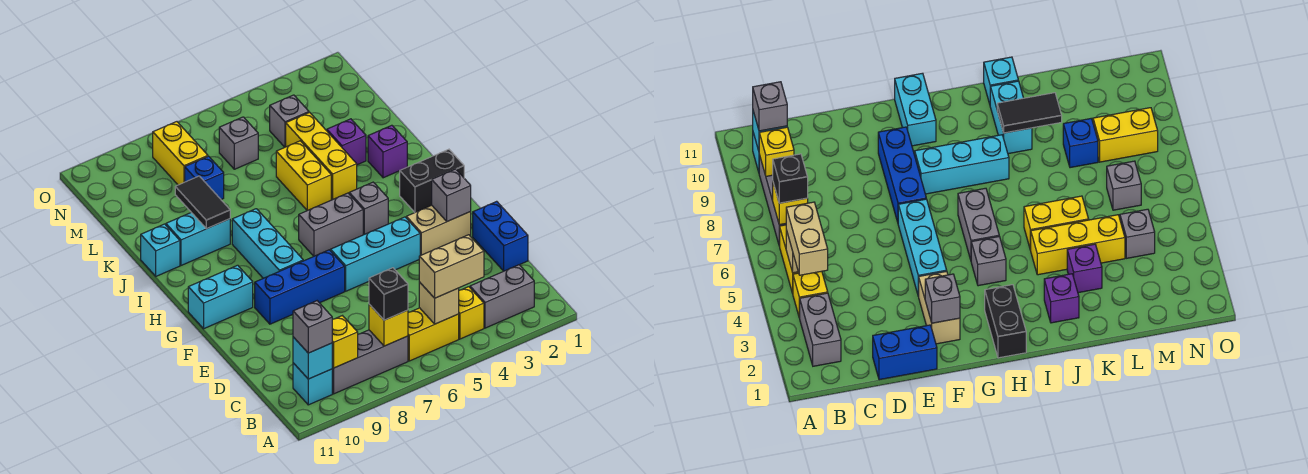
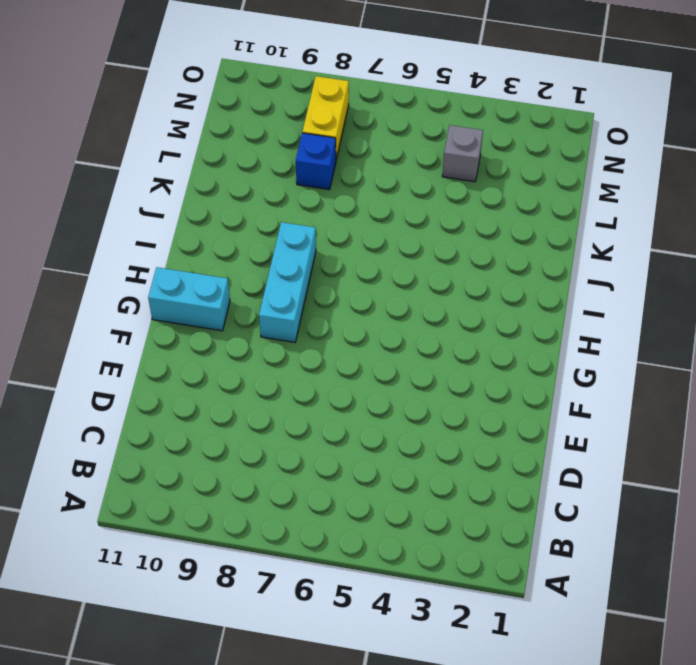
none -> grey 1x2 brick [470,265,534,328]
none -> yellow 1x1 brick [459,287,484,339]
none -> yellow 1x2 brick [408,308,459,361]
none -> grey 1x3 brick [332,330,408,394]

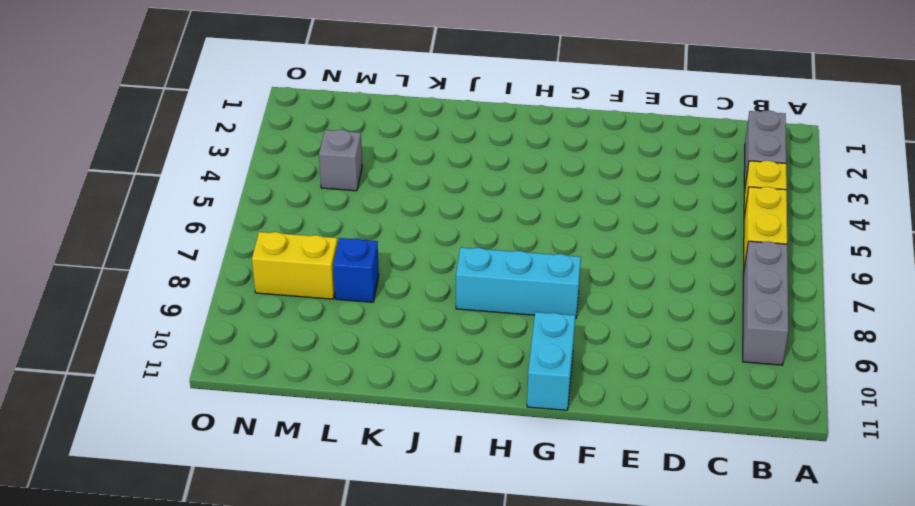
none -> cyan 1x1 brick [293,363,332,405]
none -> blue 1x2 brick [473,201,528,271]
none -> tan 1x2 brick [406,205,471,255]
none -> cyan 1x3 brick [331,217,420,291]

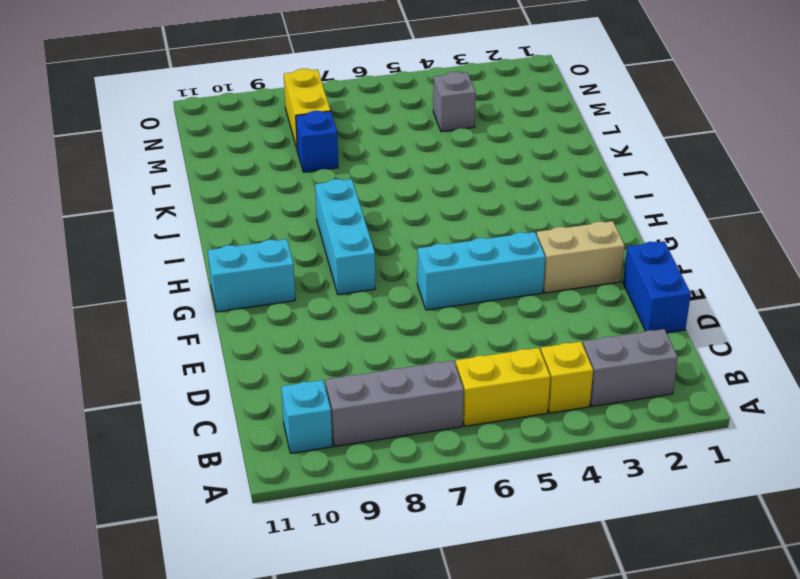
none -> blue 1x3 brick [255,250,345,324]
none -> black 1x2 brick [400,149,464,212]
none -> grey 1x1 brick [349,182,388,234]
none -> grey 1x2 brick [299,193,363,256]

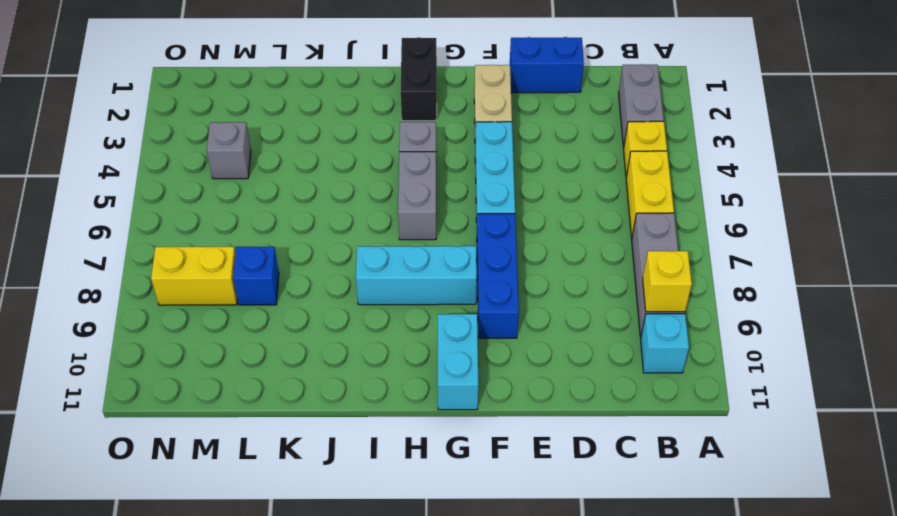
none -> purple 1x1 brick [368,125,407,178]
none -> yellow 1x3 brick [286,112,357,200]
none -> yellow 1x2 brick [276,141,331,210]
none -> cyan 1x2 brick [166,213,230,265]

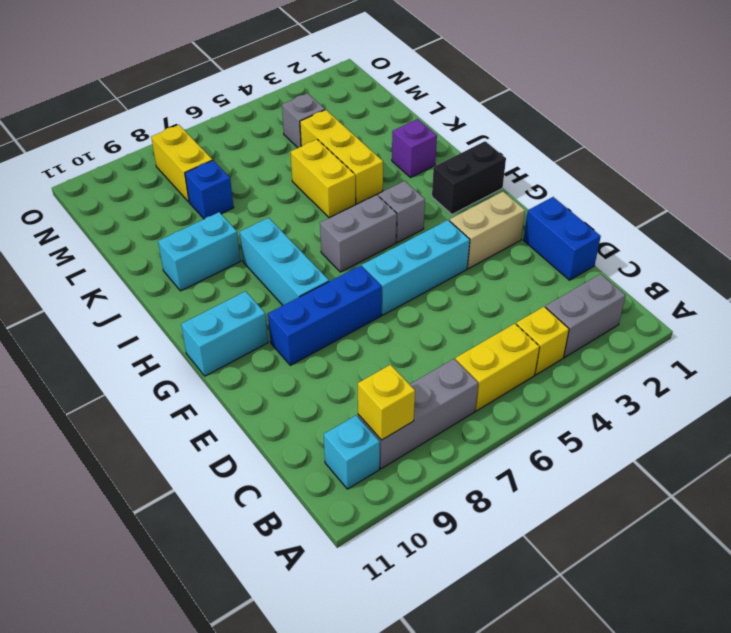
none -> cyan 1x1 brick [141,224,180,276]
none -> purple 1x1 brick [327,119,366,165]
none -> grey 1x1 brick [219,117,258,169]
none -> tan 1x1 brick [419,282,459,324]

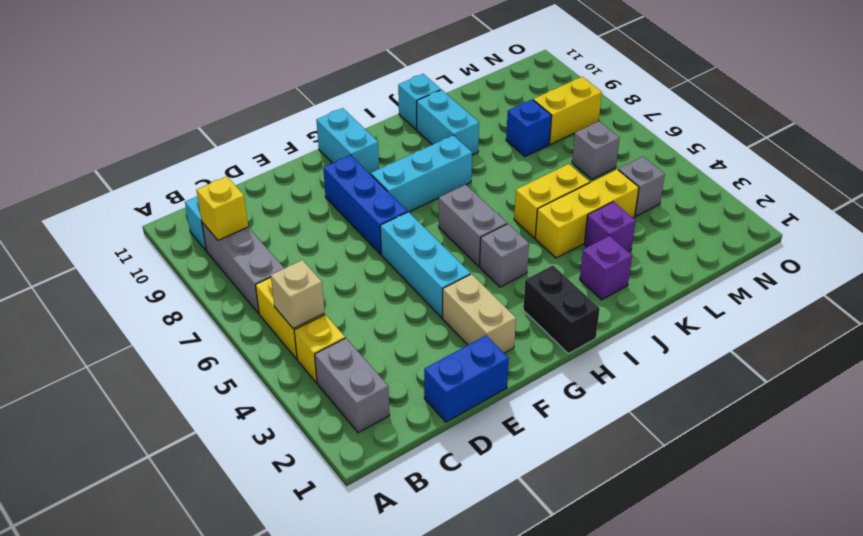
none -> yellow 1x1 brick [369,304,408,346]
none -> cyan 1x1 brick [293,337,332,379]
none -> grey 1x1 brick [432,169,471,221]
none -> black 1x2 tile [175,176,230,229]

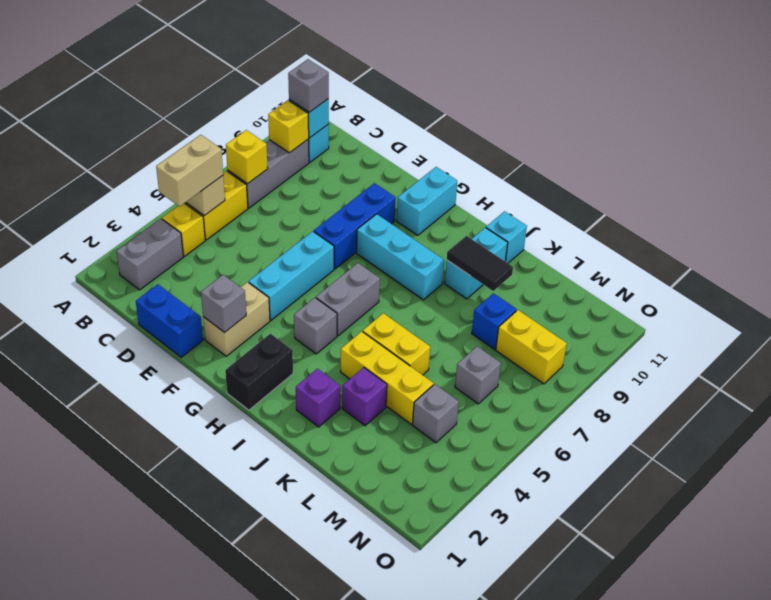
none -> black 1x1 brick [369,268,408,320]

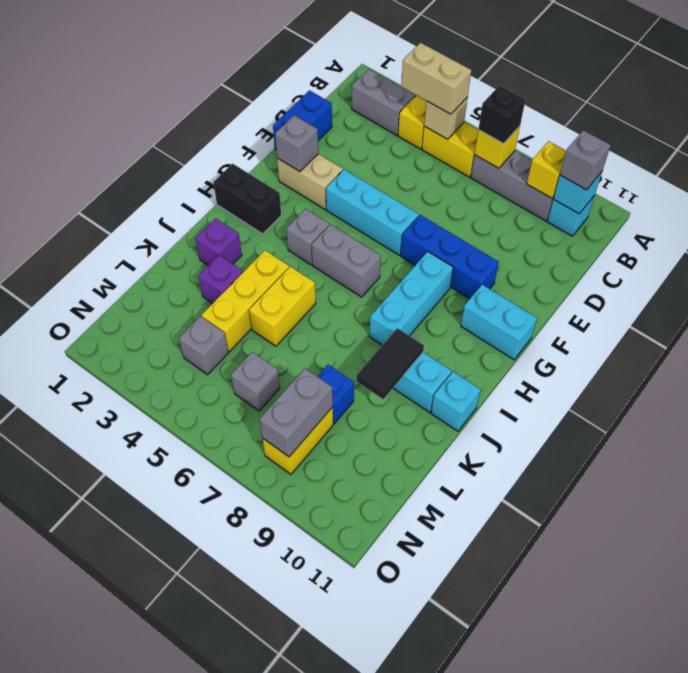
grey 1x2 brick [260,369,333,457] -> none

